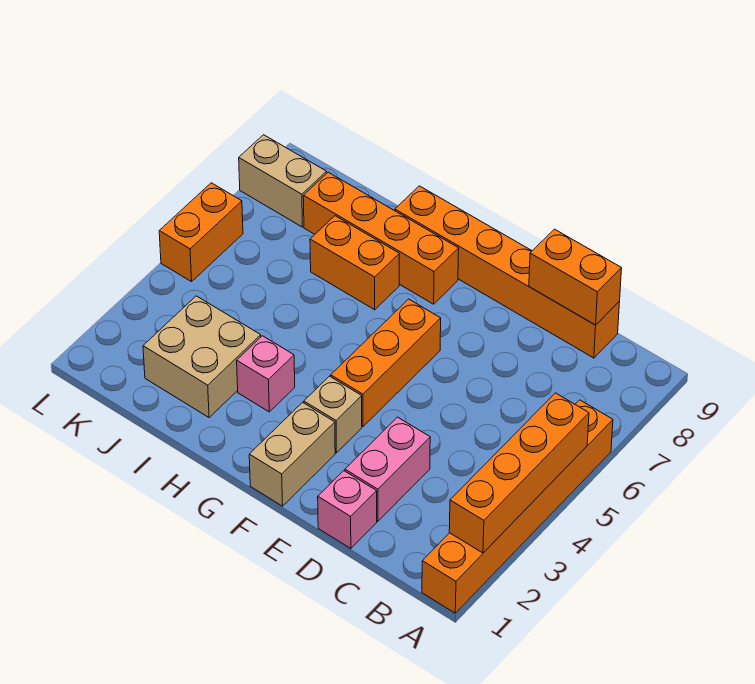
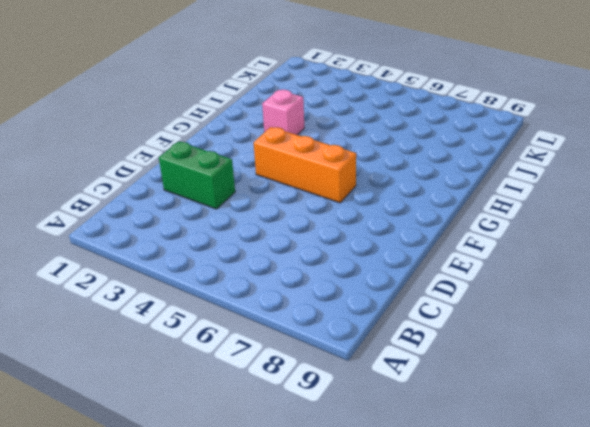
green 1x2 brick [159,142,235,209] -> pink 1x2 brick [345,417,430,521]
none -> orange 1x6 brick [422,400,613,613]
none -> orange 1x6 brick [395,186,620,358]
none -> pink 1x1 brick [318,471,377,548]

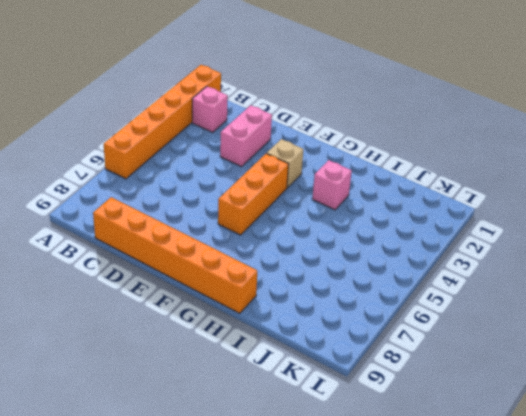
pink 1x1 brick [192,86,228,132] -> pink 1x1 brick moved to [318,471,377,548]
none -> tan 1x2 brick [249,402,335,506]
none -> orange 1x4 brick [303,172,459,304]
none -> orange 1x2 brick [310,216,399,310]

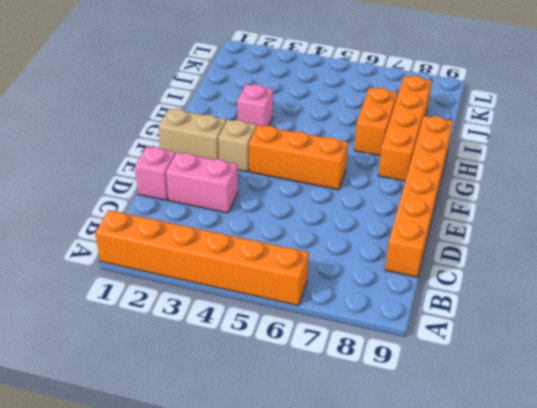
none -> tan 2x2 brick [143,296,261,418]
none -> tan 1x2 brick [239,135,327,227]
none -> orange 1x2 brick [159,183,243,282]

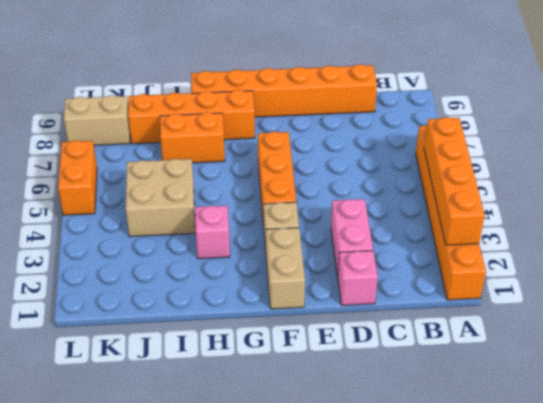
tan 2x2 brick [126,159,195,237] -> tan 2x2 brick moved to [143,296,261,418]
none -> orange 1x2 brick [529,229,622,325]

